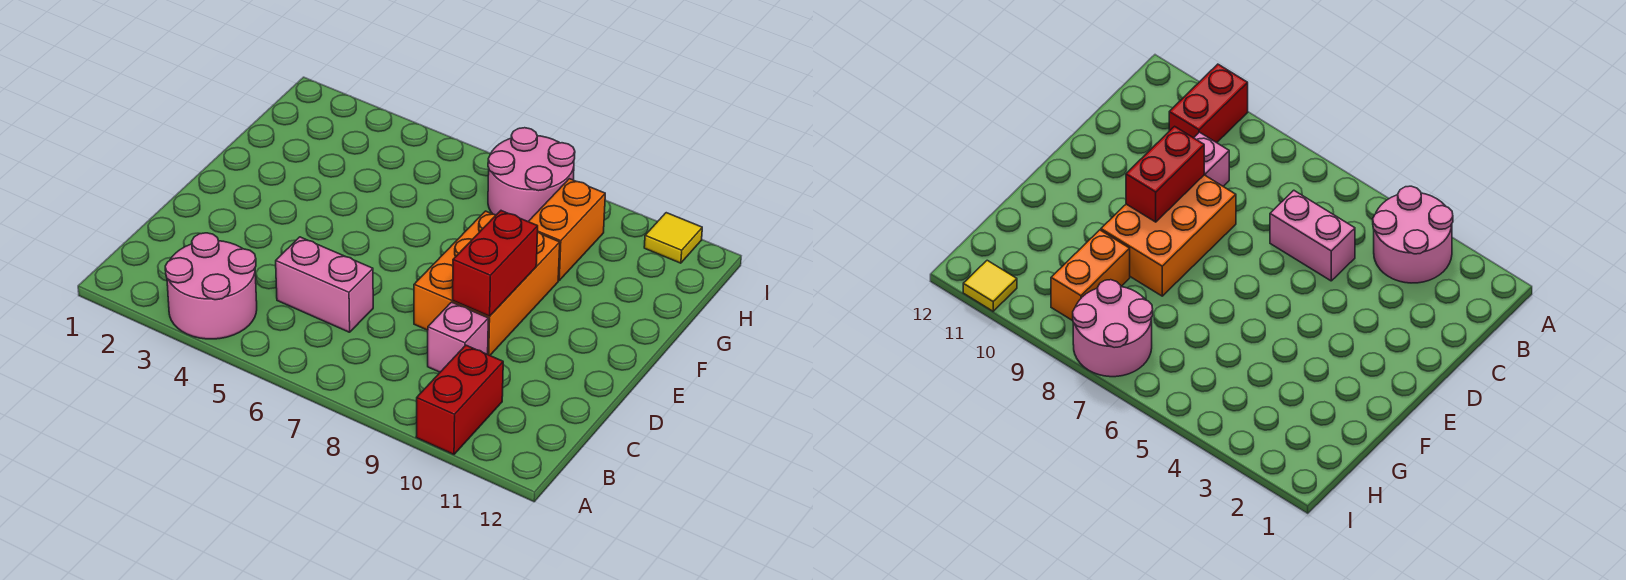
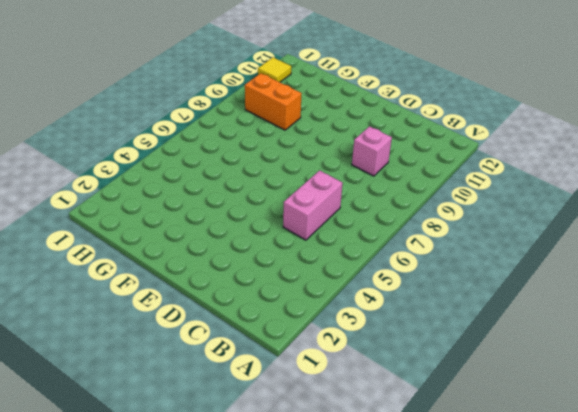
none -> pink 2x2 round brick [165,233,257,339]
none -> red 1x2 brick [416,345,503,454]

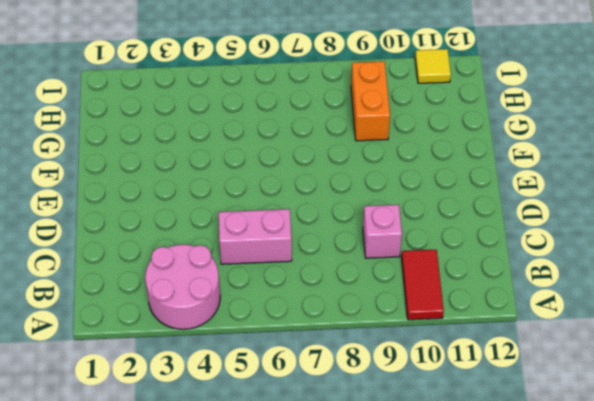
red 1x2 tile [402,250,444,320] -> red 1x2 brick [416,345,503,454]
none -> orange 2x3 brick [414,211,560,355]
none -> pink 2x2 round brick [488,128,575,221]

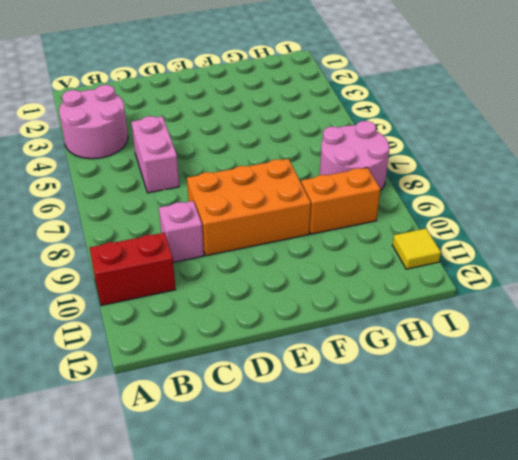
none -> red 1x2 brick [453,211,538,316]

